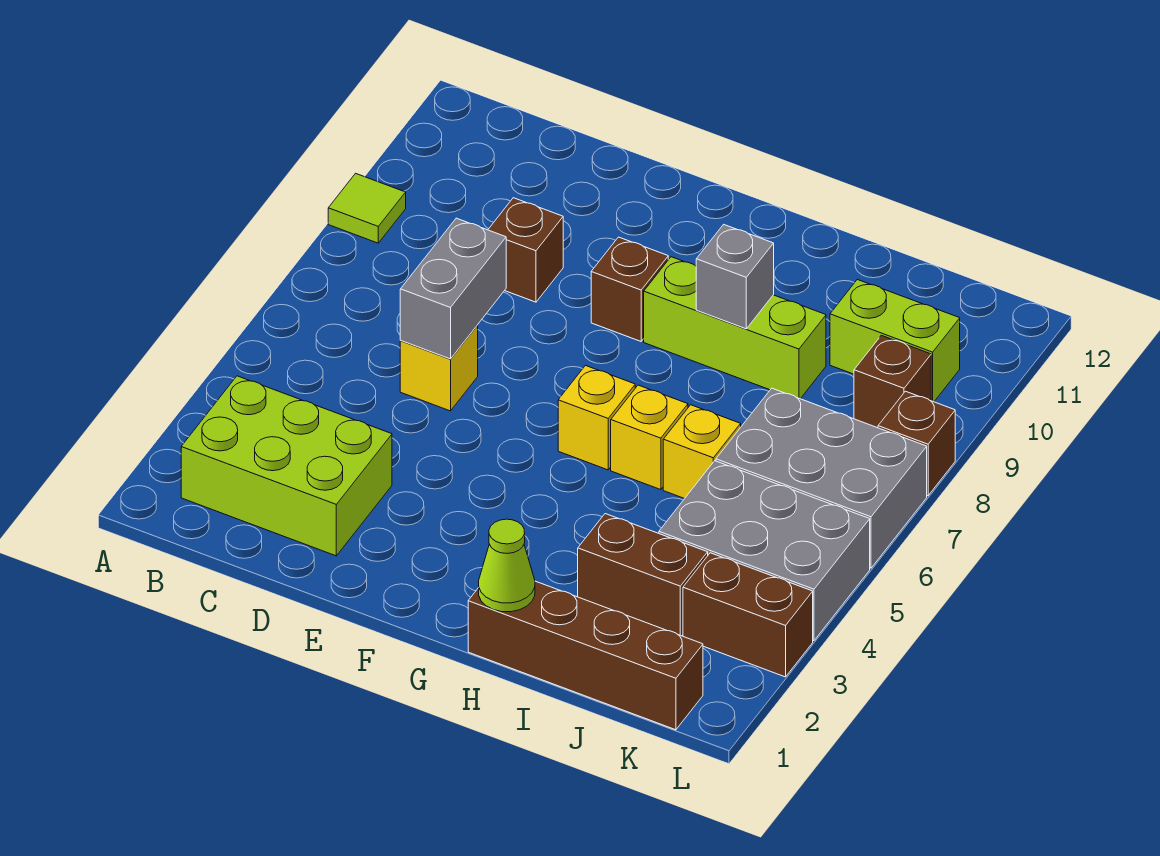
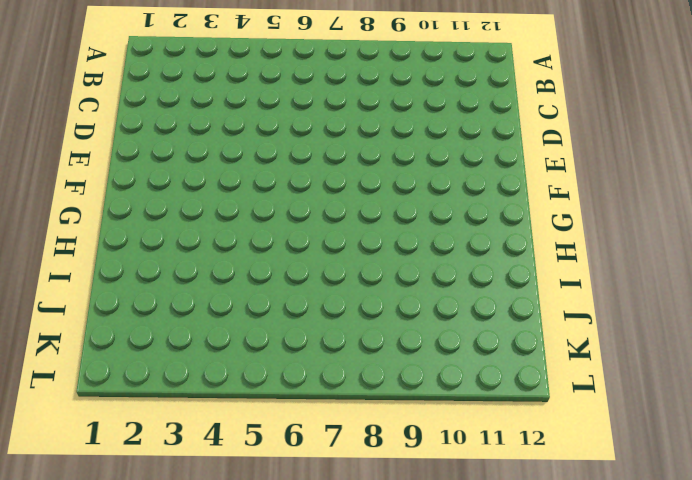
none -> lime 1x1 tile [328,173,406,243]
none -> lime 2x3 brick [181,376,392,556]
none -> yellow 1x1 brick [400,325,478,411]

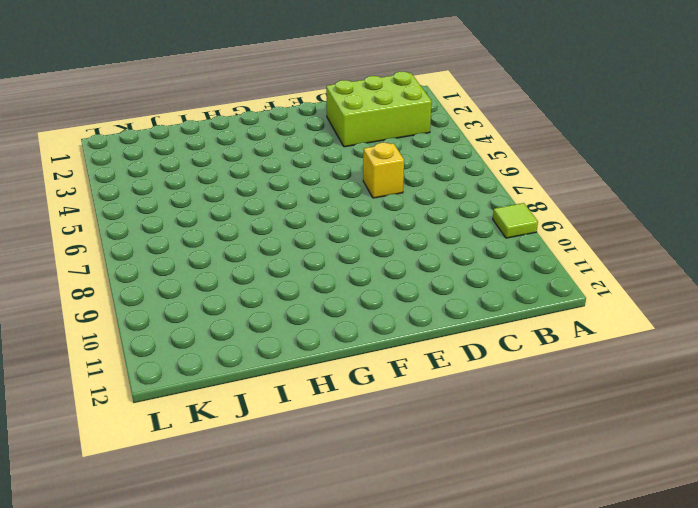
none -> brown 1x1 brick [488,198,563,302]
none -> brown 1x1 brick [591,237,668,341]
none -> yellow 1x1 brick [558,366,635,470]

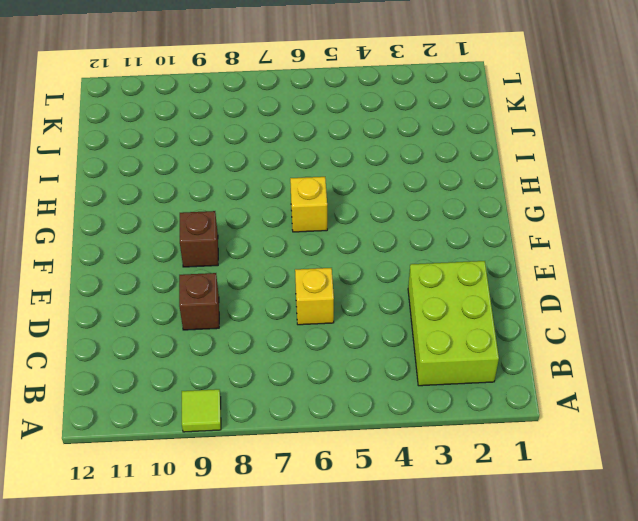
none -> lime 1x3 brick [644,257,826,399]
none -> brown 1x4 brick [468,581,703,730]
none -> yellow 1x1 brick [611,385,688,490]

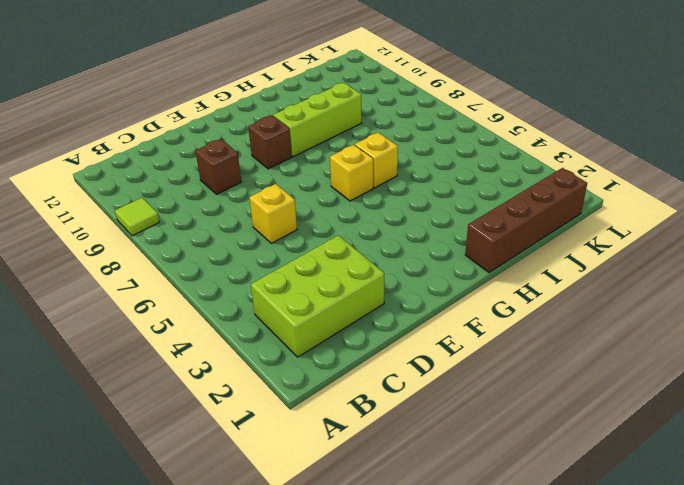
none -> brown 1x2 brick [578,514,708,636]
none -> yellow 1x1 brick [663,405,741,499]
none -> grey 2x3 brick [659,461,870,641]

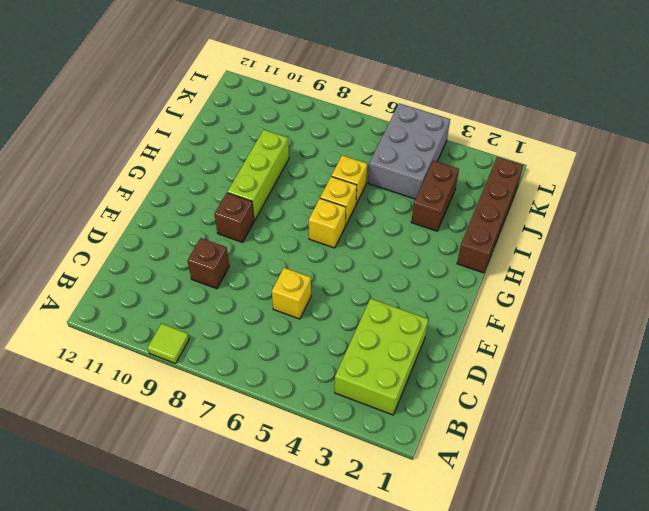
none -> grey 2x3 brick [716,388,927,568]
none -> lime 1x2 brick [830,280,960,402]
none -> brown 1x2 brick [683,553,813,677]

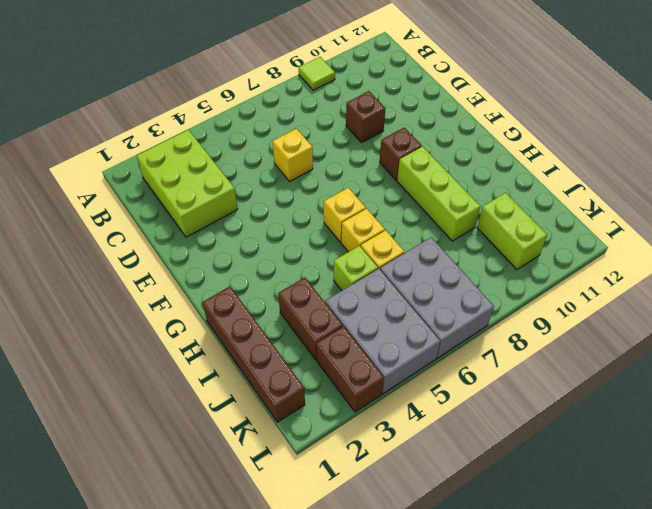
lime 1x1 brick [334,246,378,290] -> none
none -> brown 1x1 brick [854,335,931,428]
none -> brown 1x1 brick [878,391,955,496]
none -> grey 1x2 brick [400,218,506,359]

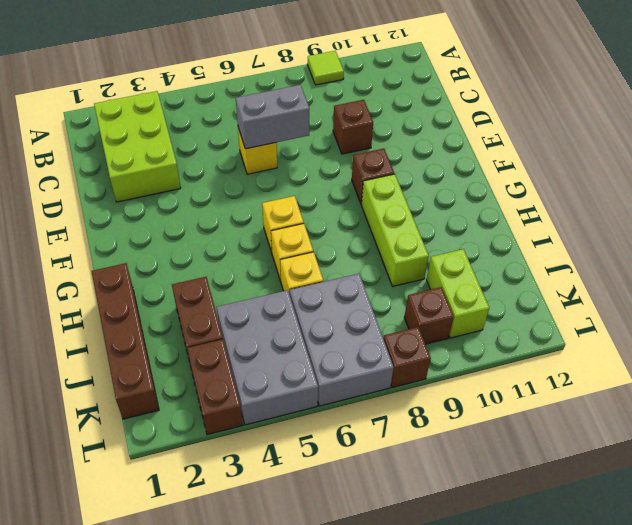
none -> lime 1x1 cone [479,519,535,612]
none -> grey 1x1 brick [696,224,774,329]

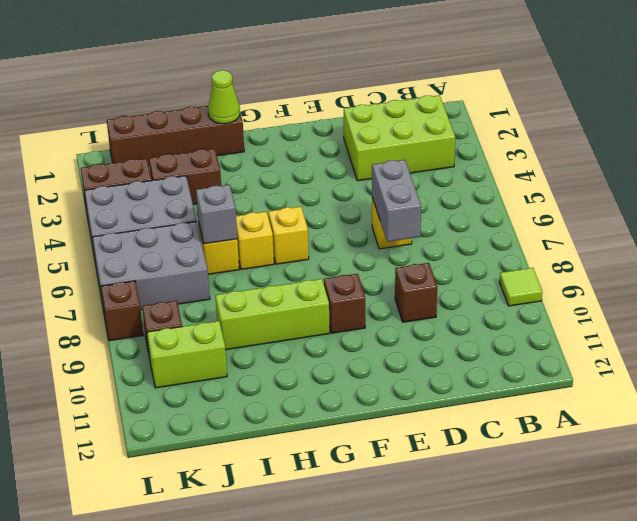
grey 1x1 brick [196,185,237,244] -> grey 1x1 brick moved to [696,224,774,329]

